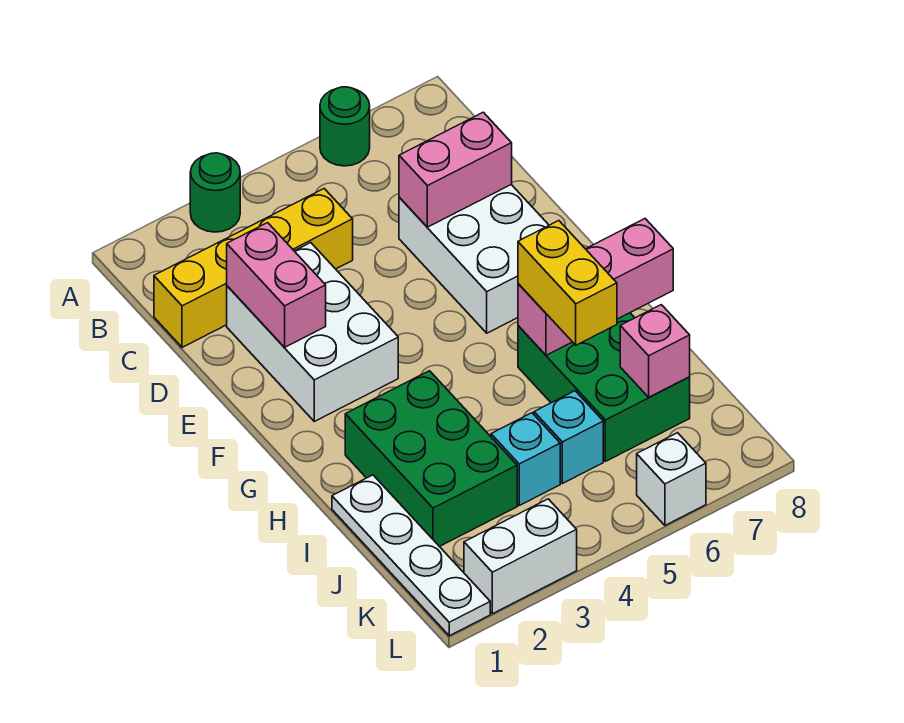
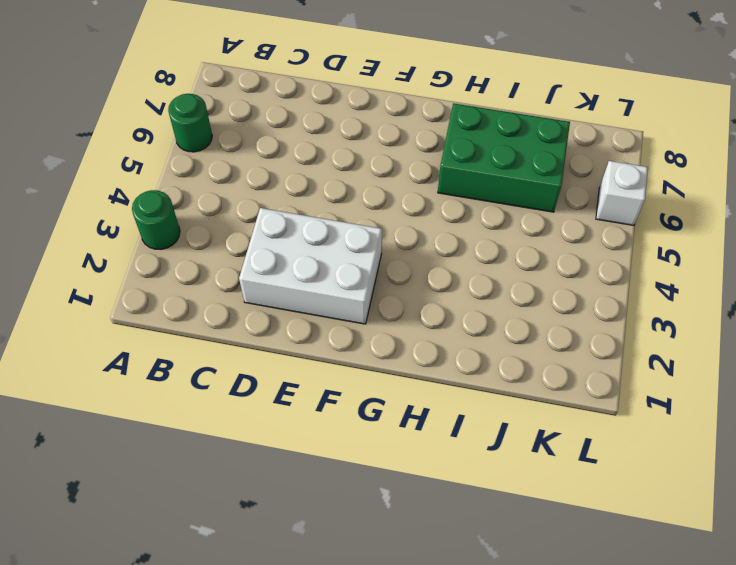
none -> yellow 1x4 brick [154,189,353,347]
none -> white 2x3 brick [399,185,549,333]
none -> green 2x3 brick [345,371,517,547]

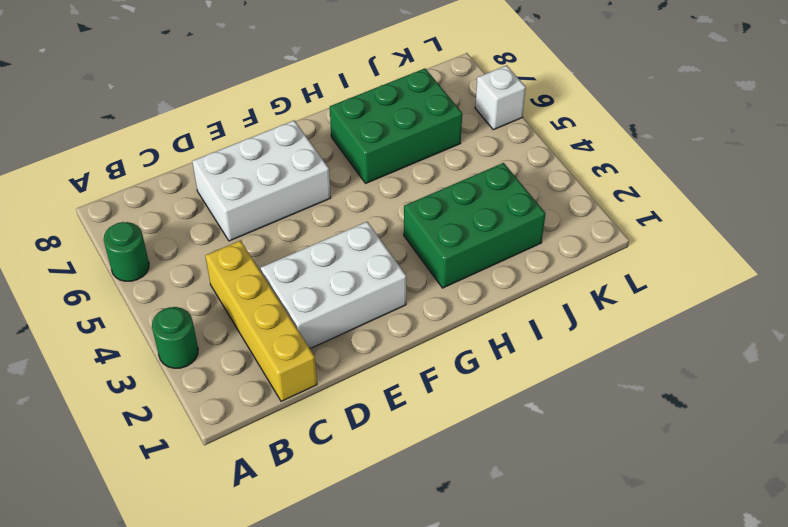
none -> white 1x4 plate [332,475,490,636]
none -> cyan 1x1 brick [491,413,560,505]
none -> cyan 1x1 brick [534,391,603,483]

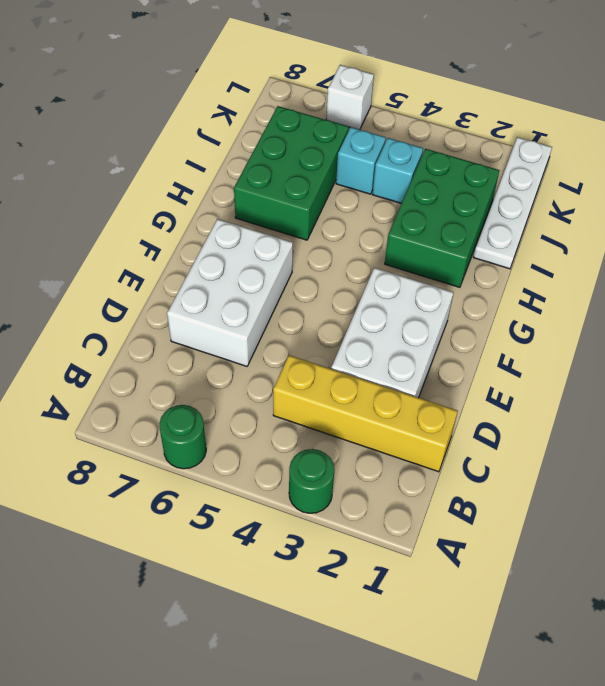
none -> white 1x2 brick [464,499,577,614]
none -> pink 1x2 brick [227,223,326,347]
none -> pink 1x2 brick [399,112,512,227]

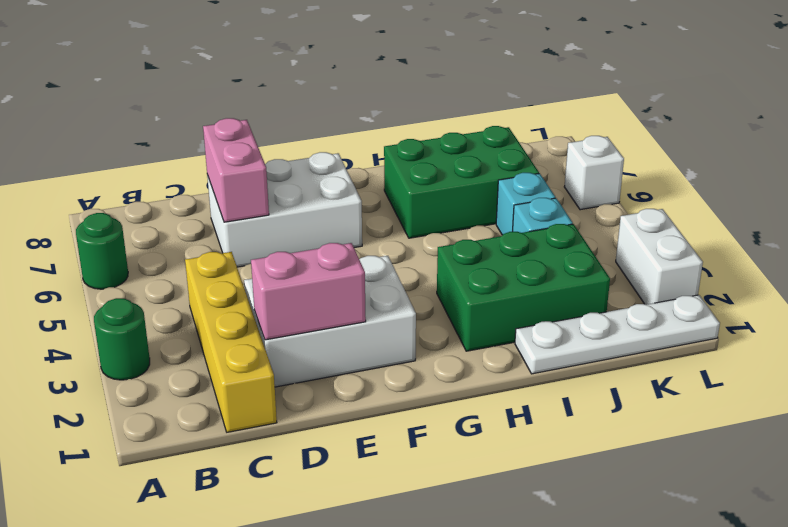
none -> pink 1x3 brick [518,219,673,355]
none -> pink 1x1 brick [620,305,690,397]
none -> yellow 1x2 brick [518,221,617,345]

